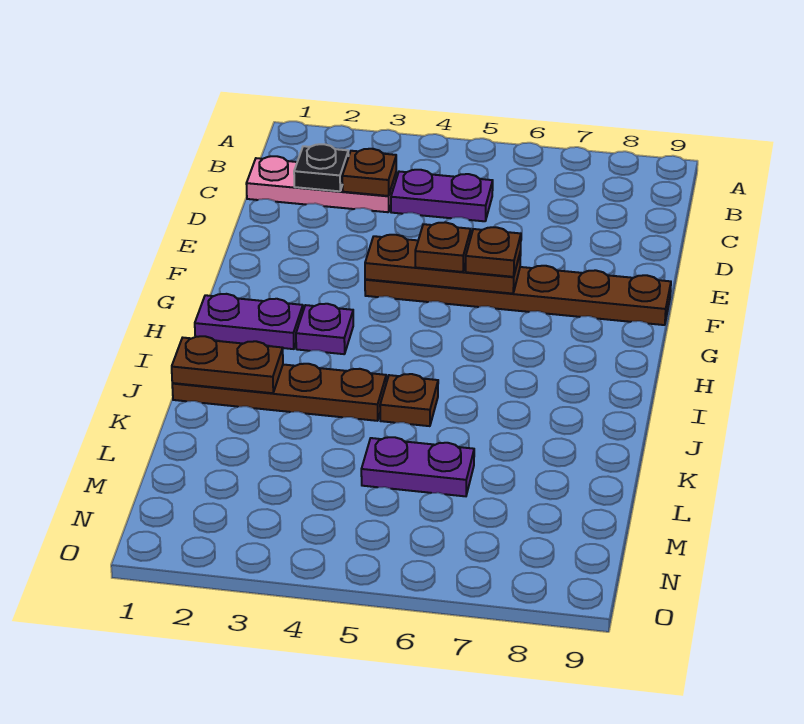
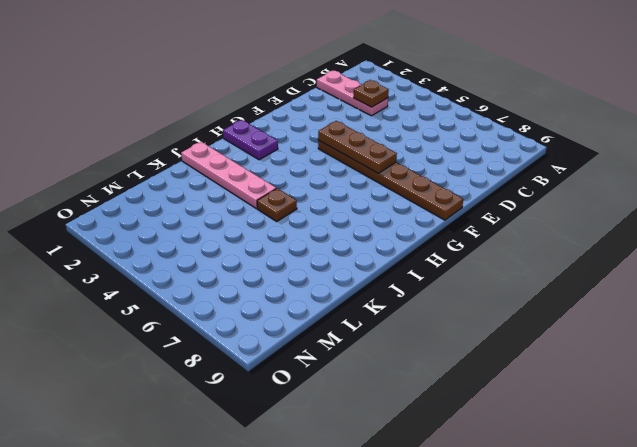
pink 1x4 plate [181,142,276,209] -> brown 1x4 plate [172,364,386,421]
none -> purple 1x2 plate [391,170,493,221]
none -> purple 1x1 plate [296,304,353,354]
none -> purple 1x2 plate [361,437,474,496]

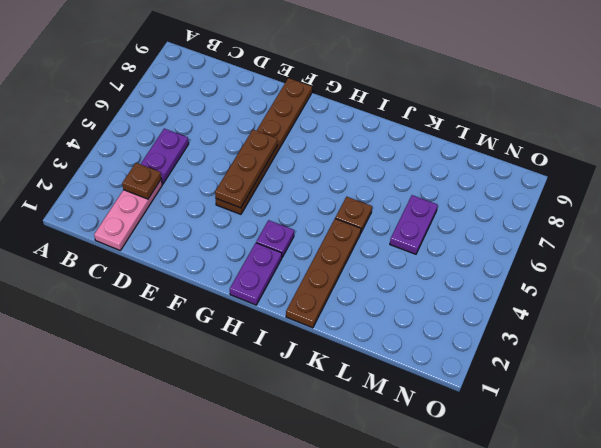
none -> black 1x1 plate [294,144,349,191]
none -> brown 1x2 plate [172,336,283,393]
none -> brown 1x1 plate [415,222,471,272]

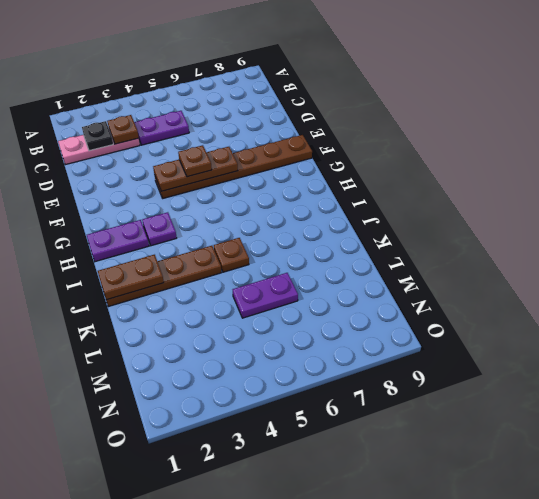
none -> brown 1x1 plate [466,227,521,277]

